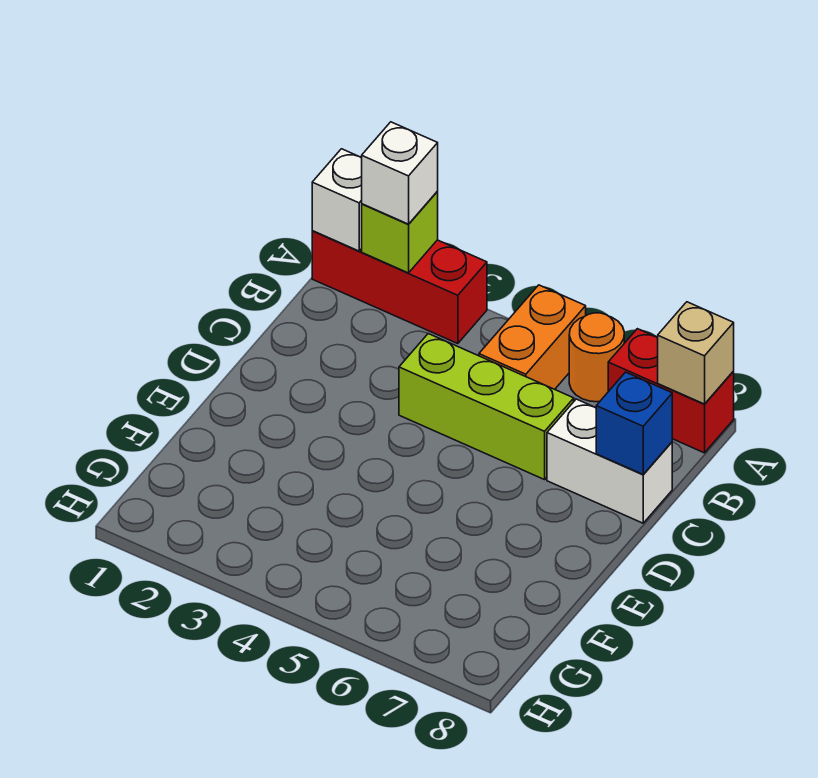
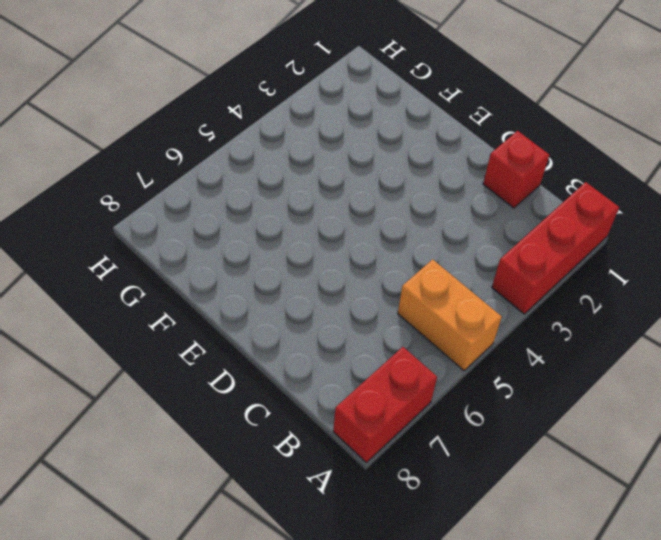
red 1x1 brick [483,131,549,208] -> none
none -> orange 1x1 round brick [569,313,624,402]
none -> lime 1x3 brick [399,334,574,480]

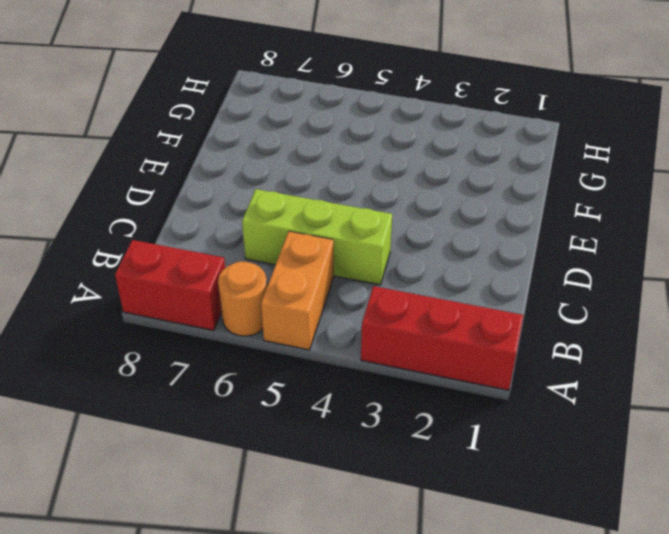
none -> white 1x2 brick [547,399,672,523]
none -> white 1x1 brick [312,149,362,251]

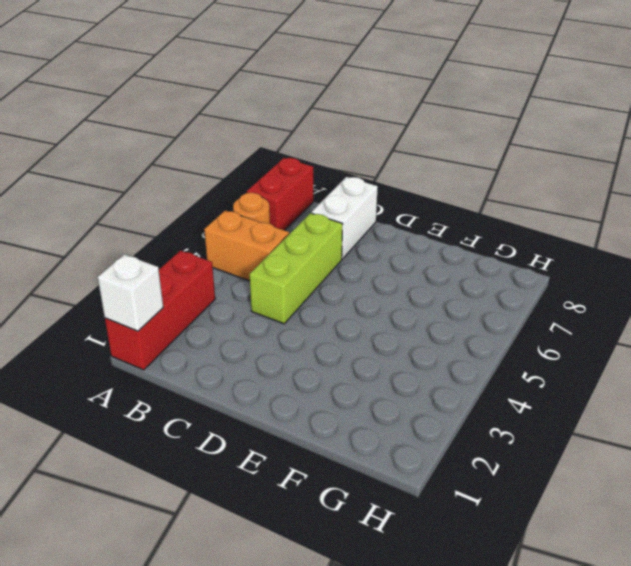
none -> lime 1x1 brick [362,192,438,273]
none -> tan 1x1 brick [658,302,734,404]

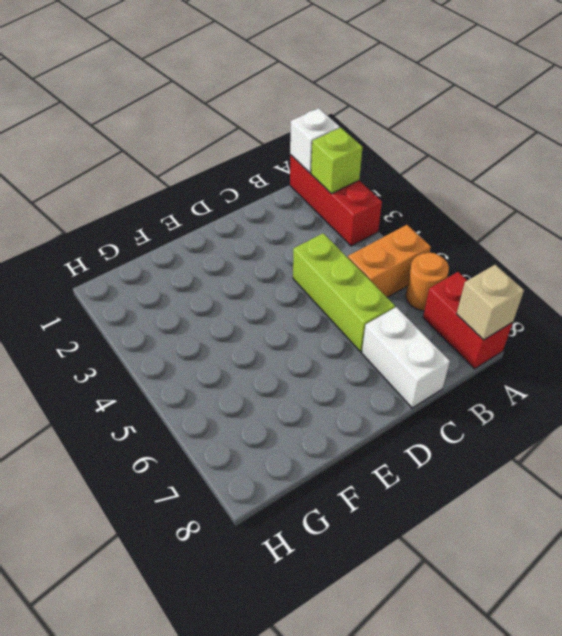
none -> blue 1x1 brick [596,372,672,474]
none -> white 1x1 brick [362,122,438,224]

